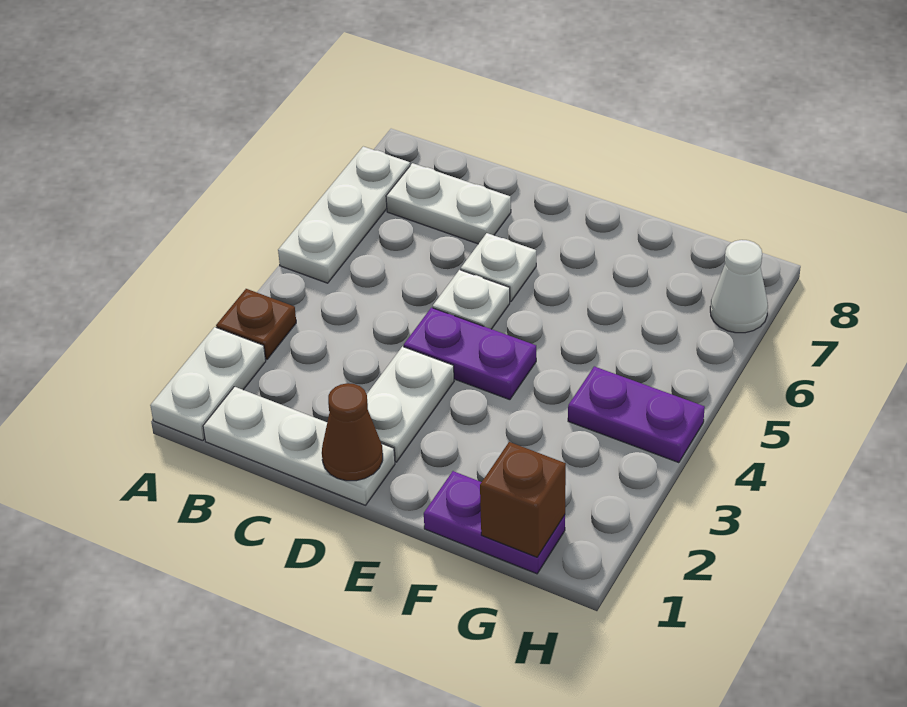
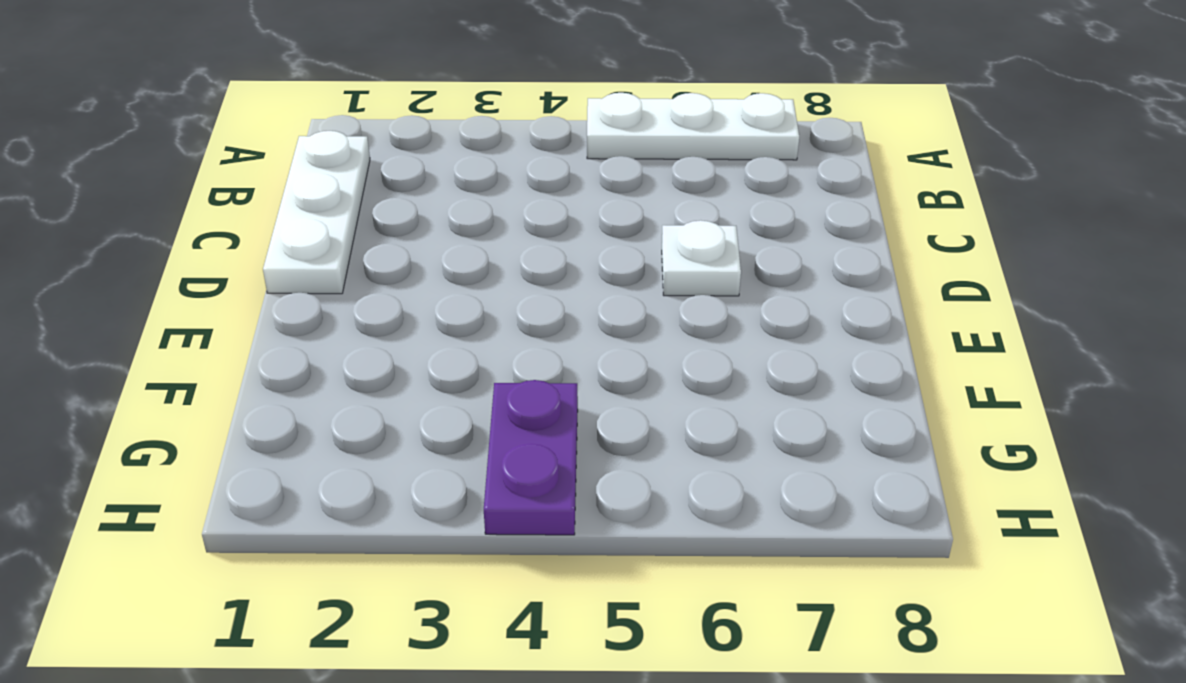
none -> white 1x2 plate [150,327,266,441]
none -> brown 1x1 plate [216,289,296,359]
none -> white 1x2 plate [386,163,511,244]

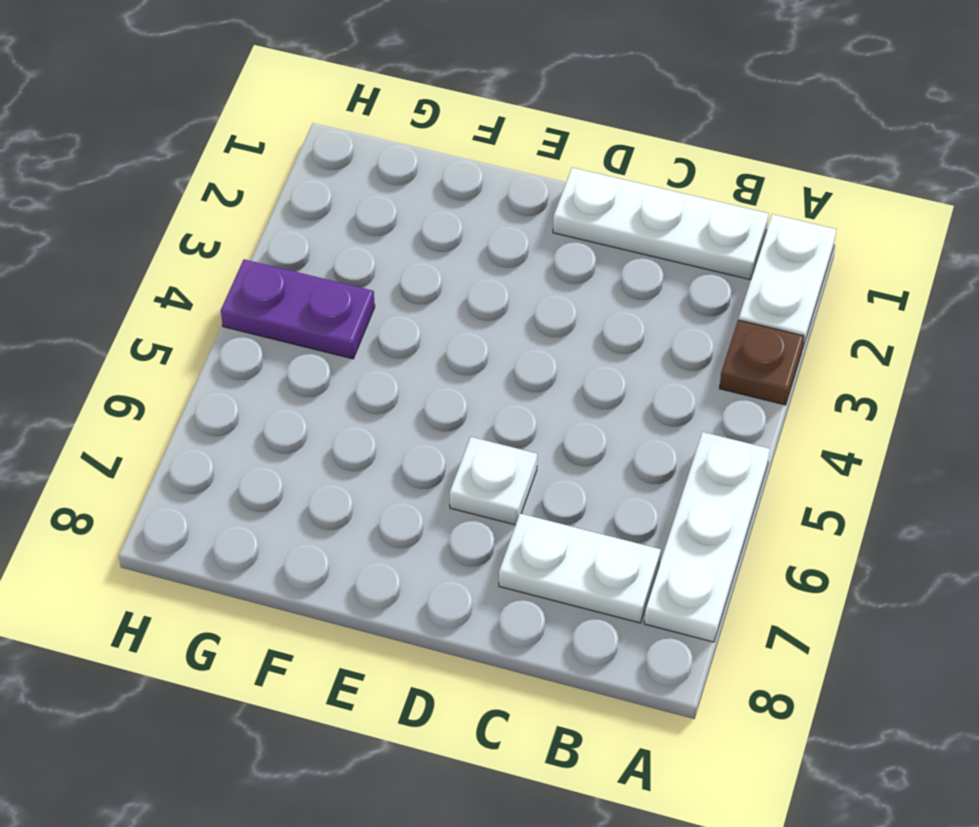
none -> white 1x2 plate [367,346,454,462]
none -> purple 1x2 plate [404,308,536,400]
none -> white 1x1 plate [433,270,510,329]

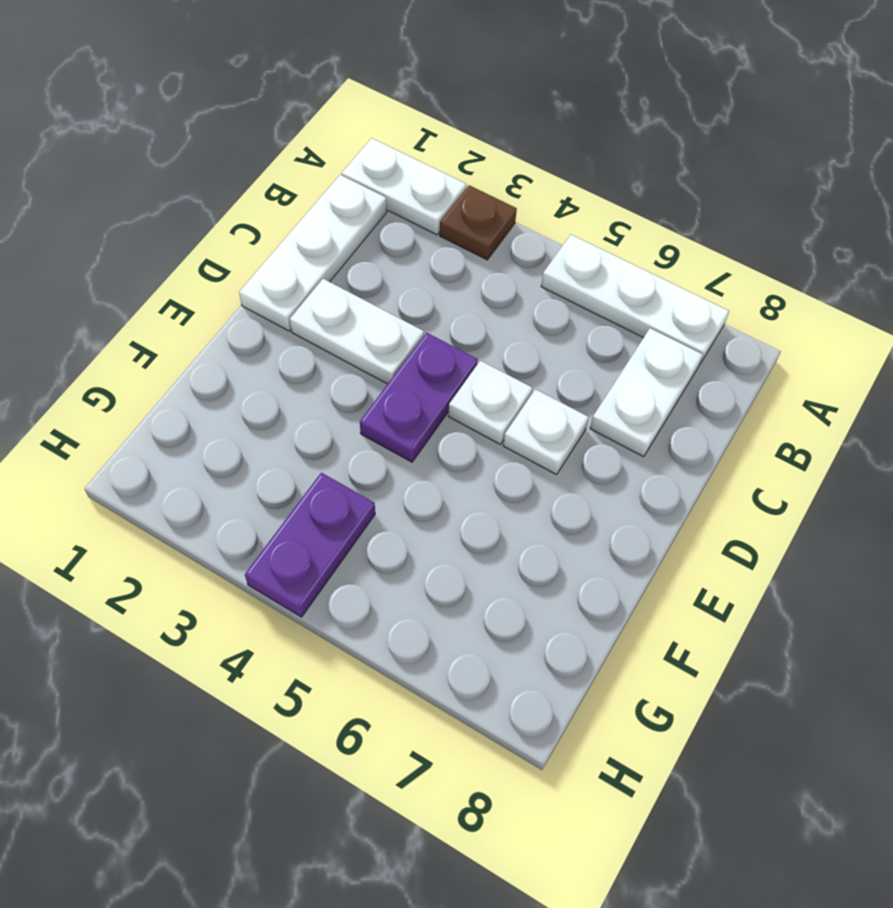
none -> purple 1x2 plate [424,471,565,574]
none -> white 1x1 cone [710,240,768,333]
none -> brown 1x1 cone [322,383,383,481]

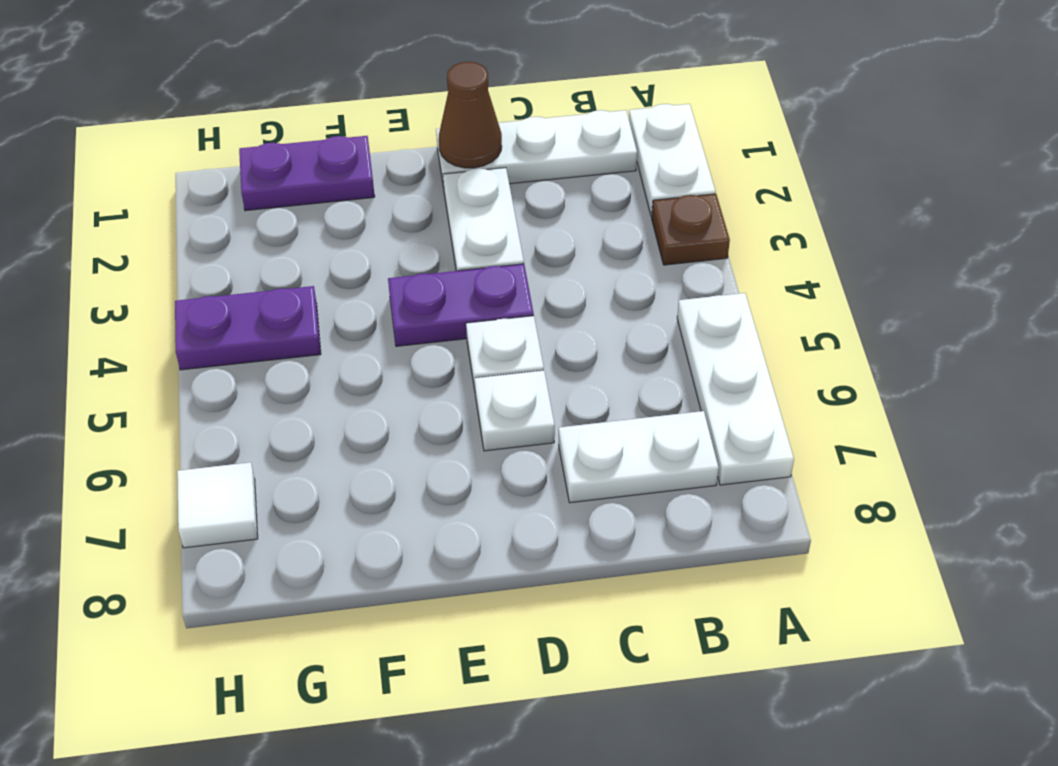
white 1x1 tile [177,462,258,548] -> white 1x1 cone [710,240,768,333]
none -> brown 1x1 brick [480,442,566,557]

